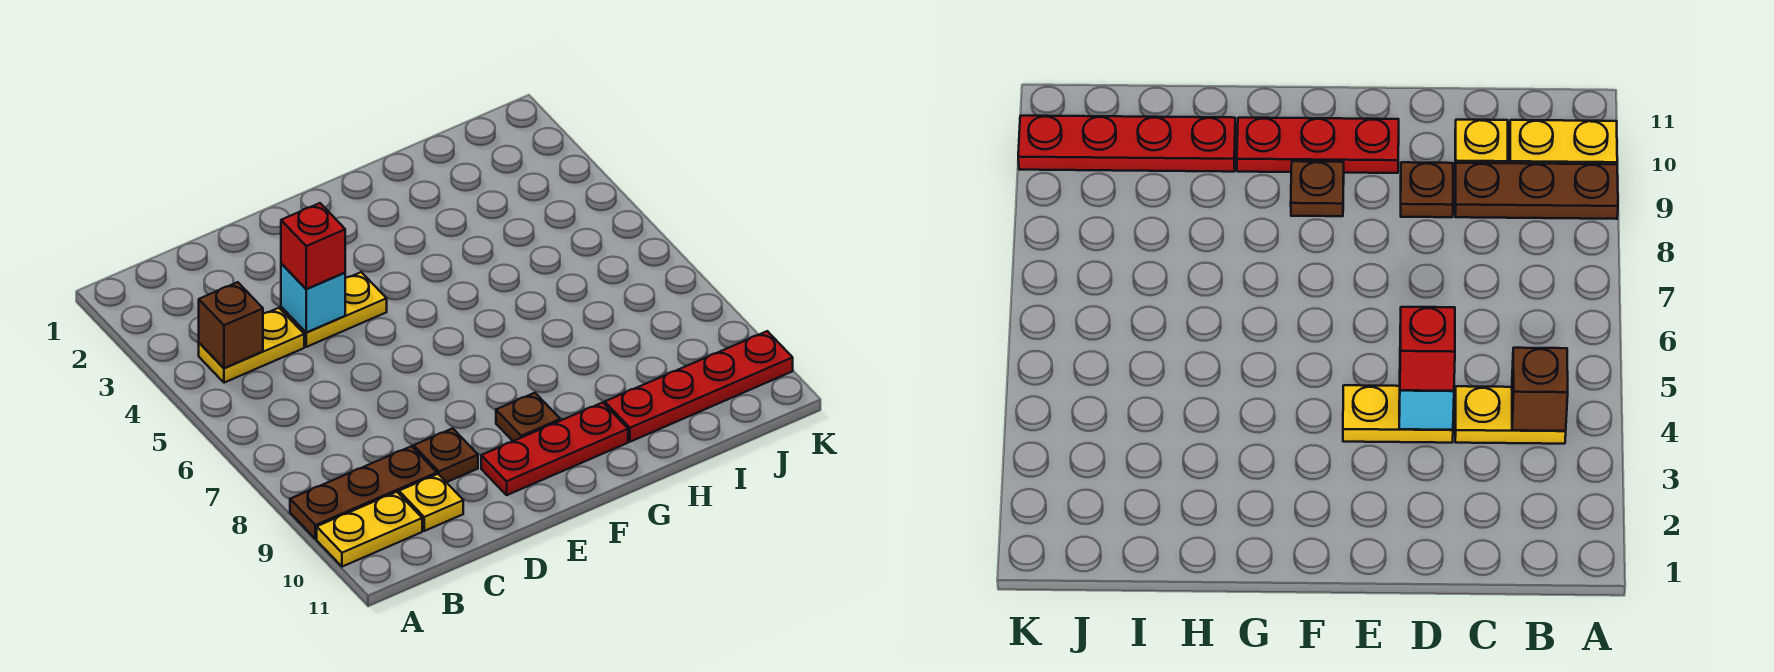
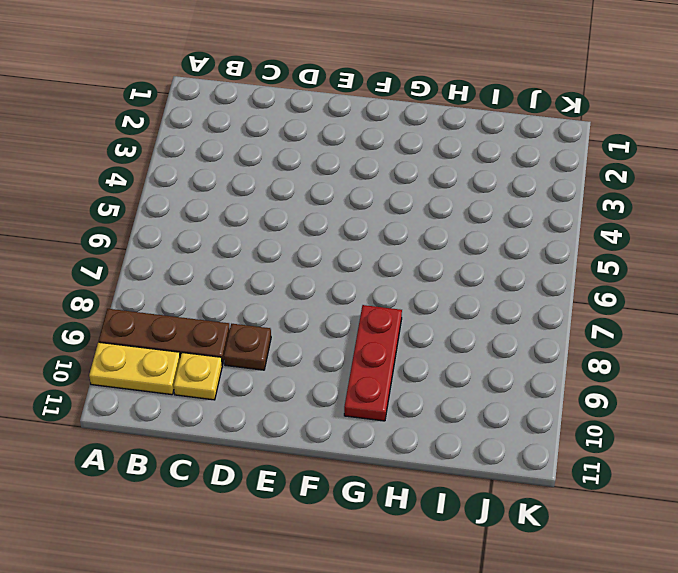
red 1x3 plate [344,305,402,421] -> red 1x3 plate turned to [481,403,628,495]
none -> yellow 1x2 plate [199,308,304,383]
none -> yellow 1x2 plate [281,272,387,347]
none -> brown 1x1 plate [496,393,560,441]

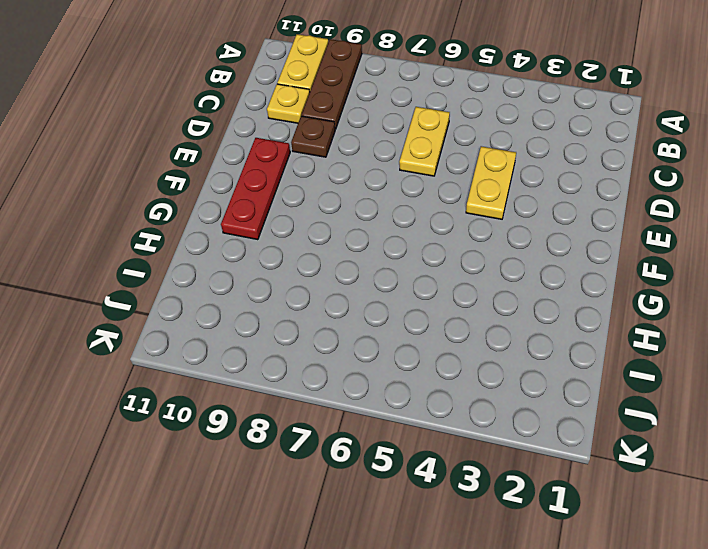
yellow 1x2 plate [399,107,450,176] -> yellow 1x2 plate moved to [199,308,304,383]
none -> brown 1x1 plate [496,393,560,441]
none -> red 1x4 plate [605,331,793,442]
none -> brown 1x1 brick [199,282,263,368]

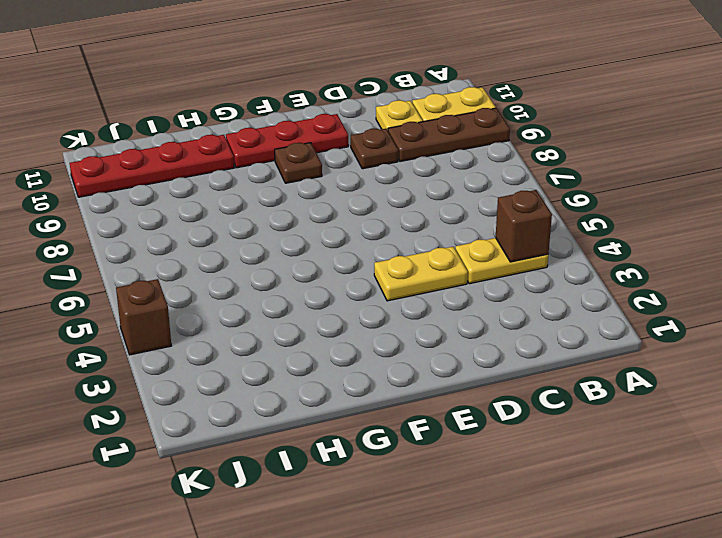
brown 1x1 brick [116,279,171,355] -> none
none -> cyan 1x1 brick [281,263,345,332]
none -> red 1x1 brick [281,203,345,289]

